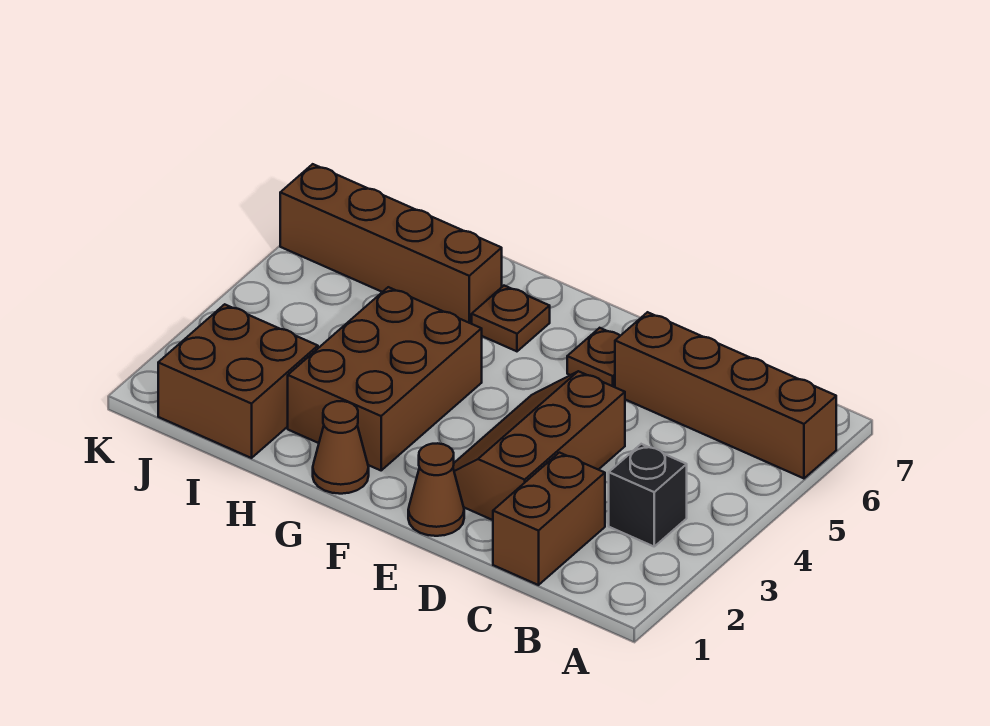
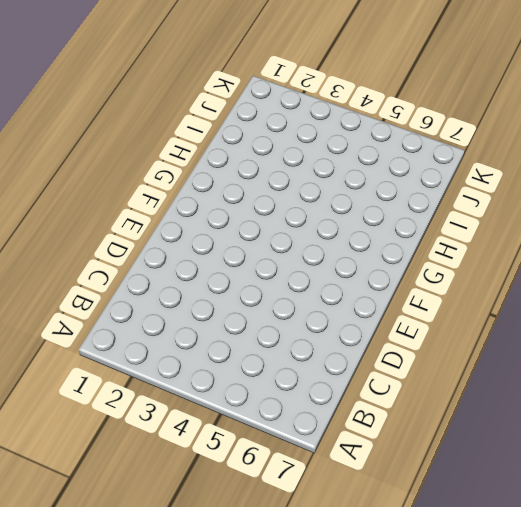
none -> brown 1x4 brick [615,312,836,478]
none -> black 1x1 brick [609,444,687,546]

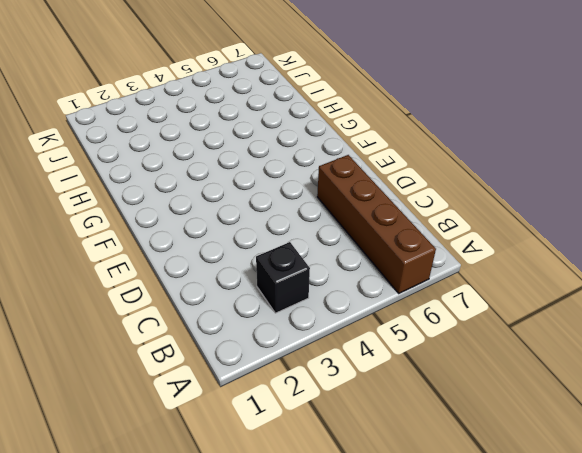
none -> brown 1x2 brick [493,453,605,585]
none -> brown 2x3 slope [453,371,625,520]

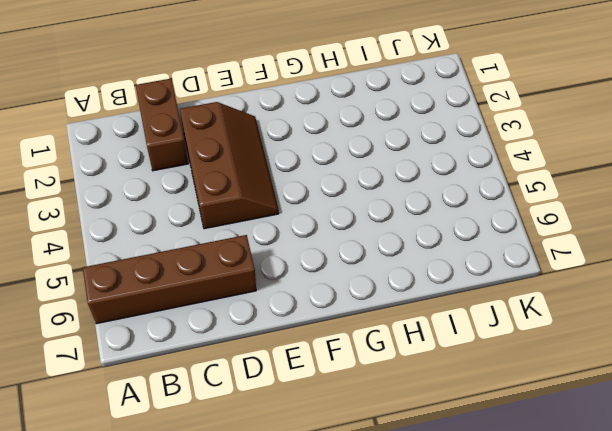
none -> black 1x1 brick [609,444,687,546]
none -> brown 1x1 cone [408,443,464,536]

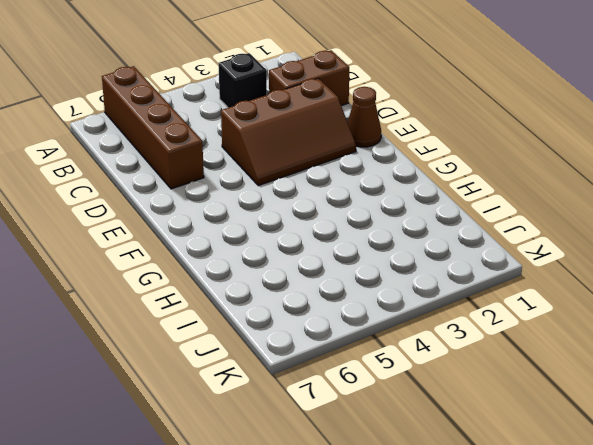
none -> brown 1x1 plate [567,328,620,387]
none -> brown 1x1 cone [313,401,369,494]

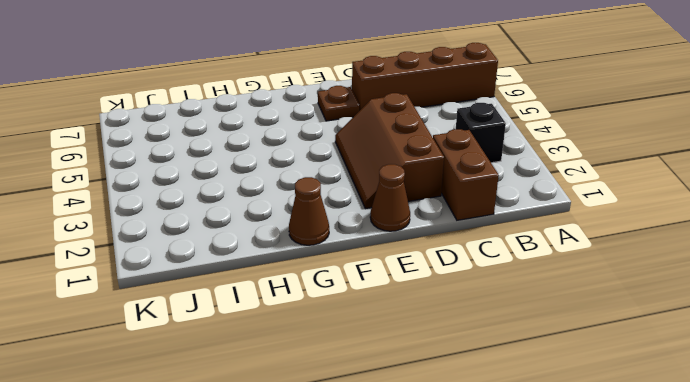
none -> brown 2x3 brick [288,287,482,470]
none -> brown 1x1 plate [472,286,550,351]

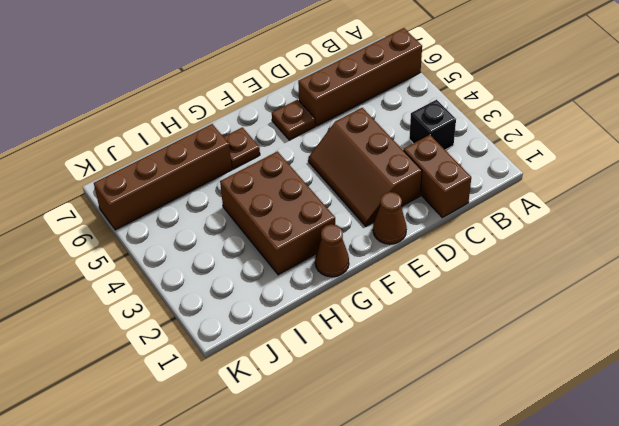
none -> brown 2x2 brick [158,304,318,458]

